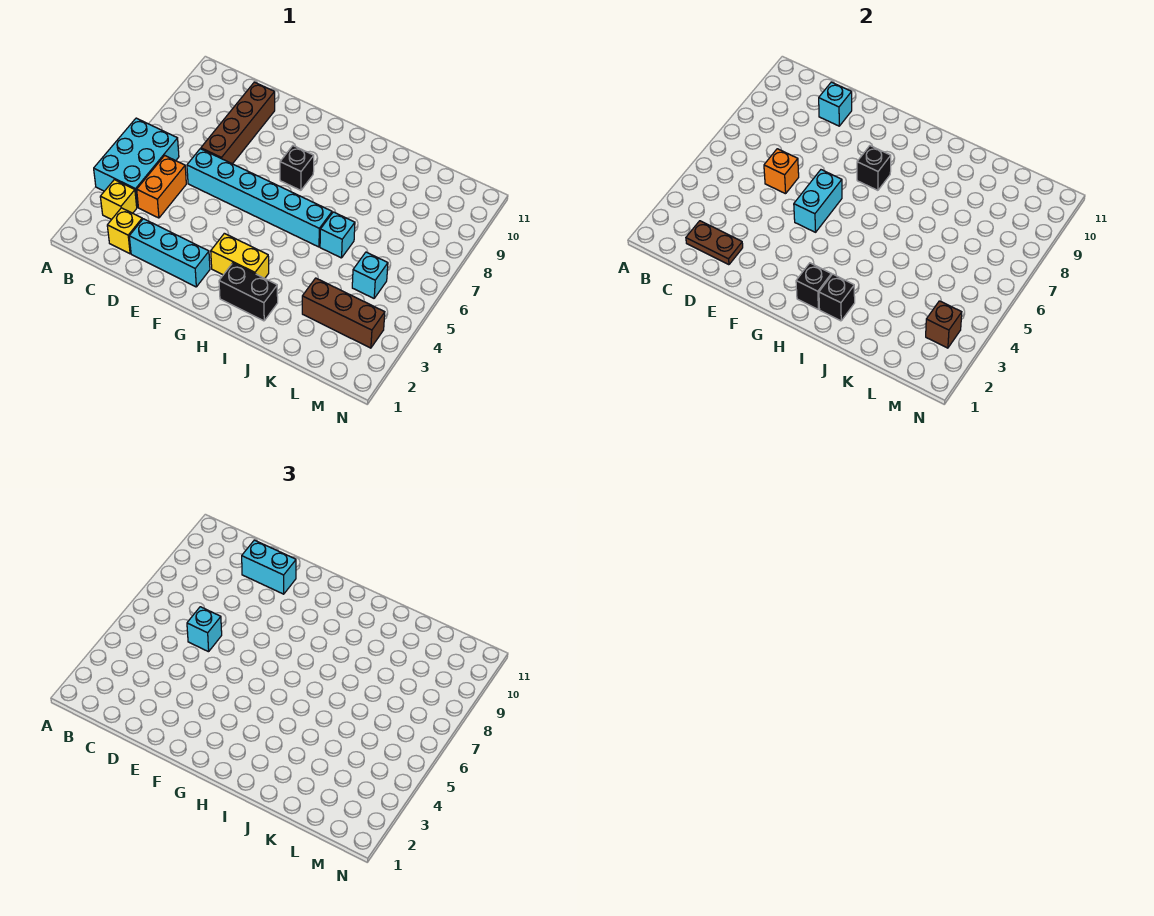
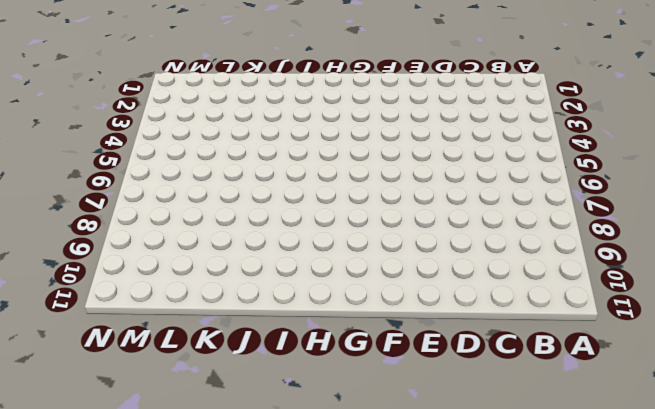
none -> cyan 2x3 brick [94,118,179,207]
none -> yellow 1x1 brick [100,180,137,219]
none -> yellow 1x1 brick [107,208,142,254]

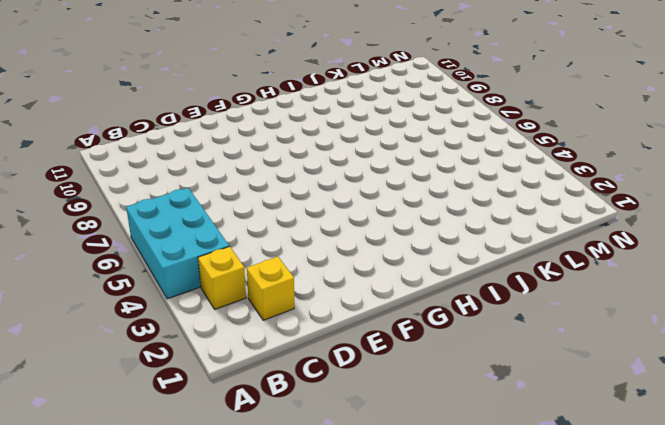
none -> orange 1x2 brick [137,156,186,218]
none -> cyan 1x3 brick [129,219,210,287]
none -> cyan 1x6 brick [187,149,332,247]

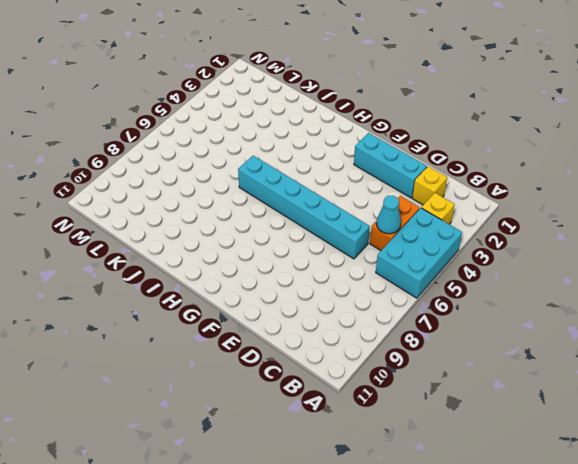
cyan 1x1 cone [376,196,401,234] -> none
none -> brown 1x4 brick [201,82,275,164]
none -> yellow 1x2 brick [211,233,269,278]
none -> black 1x1 brick [280,146,314,190]

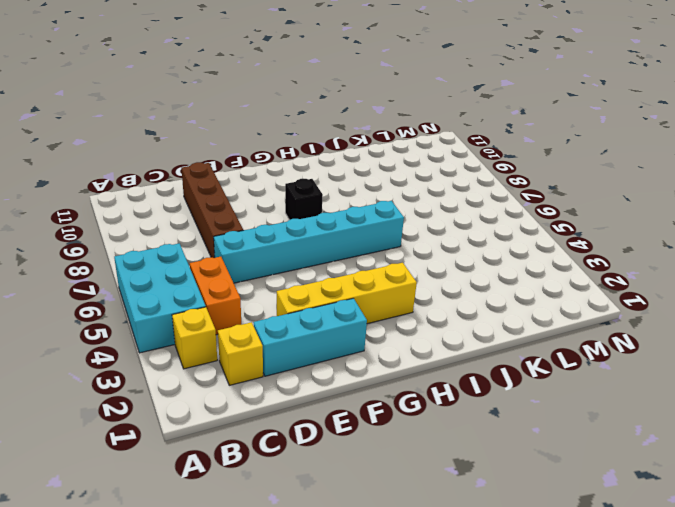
yellow 1x4 brick [276,262,417,324] -> yellow 1x2 brick [211,233,269,278]
none -> black 1x2 brick [219,263,278,321]
none -> cyan 1x1 brick [320,212,355,258]
none -> brown 1x3 brick [302,278,385,348]

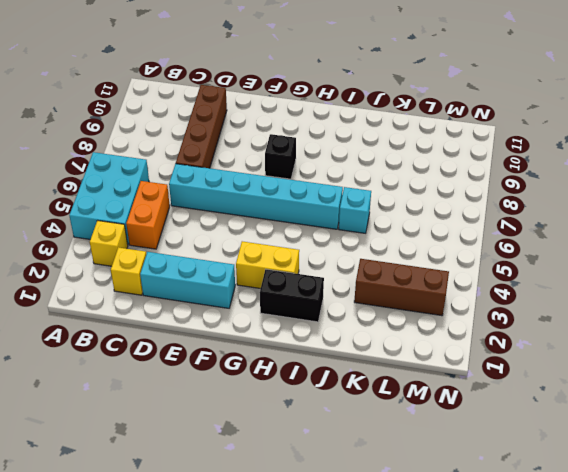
none -> cyan 1x1 brick [352,252,388,298]
none -> brown 1x2 plate [686,221,743,265]
none -> orange 1x1 brick [764,149,799,194]

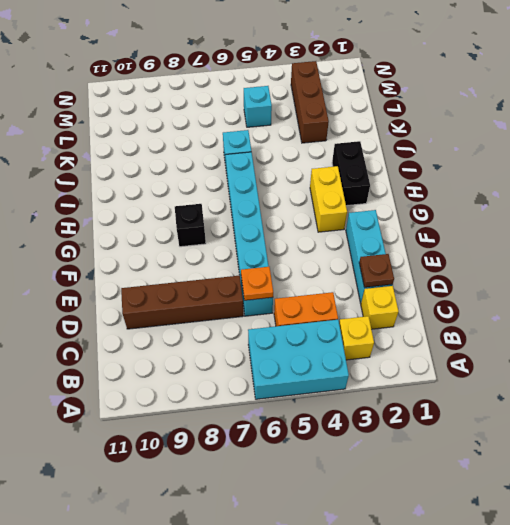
brown 1x1 plate [359,254,394,287] -> brown 1x2 plate [686,221,743,265]
orange 1x1 plate [241,267,273,300] -> orange 1x1 brick [764,149,799,194]
none -> cyan 1x1 brick [819,82,852,126]
none -> cyan 1x2 brick [794,170,842,232]
none -> black 1x1 brick [857,146,891,190]

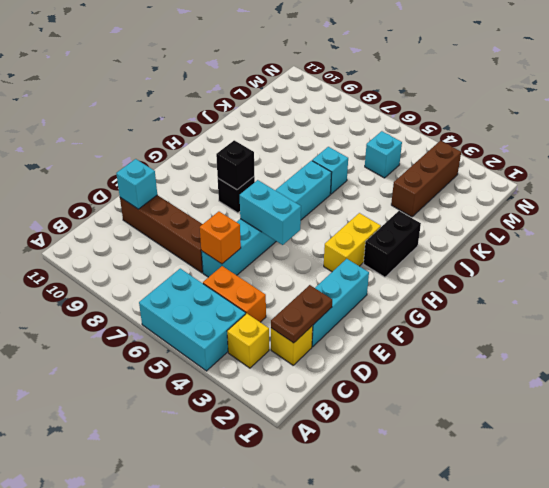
none -> black 1x1 brick [796,263,831,309]
none -> black 1x1 brick [819,274,855,321]
none -> brown 1x1 brick [926,301,962,348]

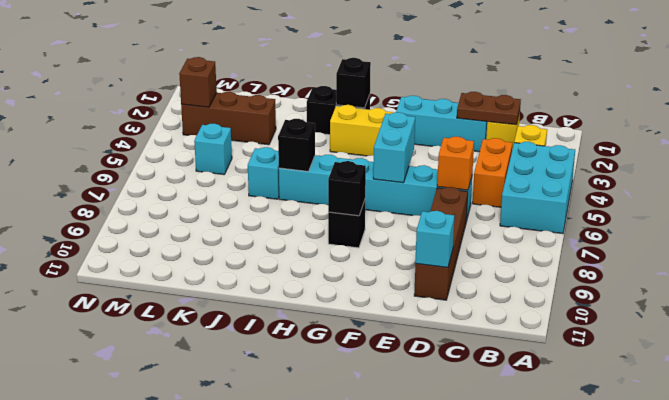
black 1x1 brick [278,119,315,171] -> black 1x1 brick moved to [819,274,855,321]
none -> cyan 1x1 brick [187,607,222,652]
none -> cyan 1x2 brick [242,540,296,594]

